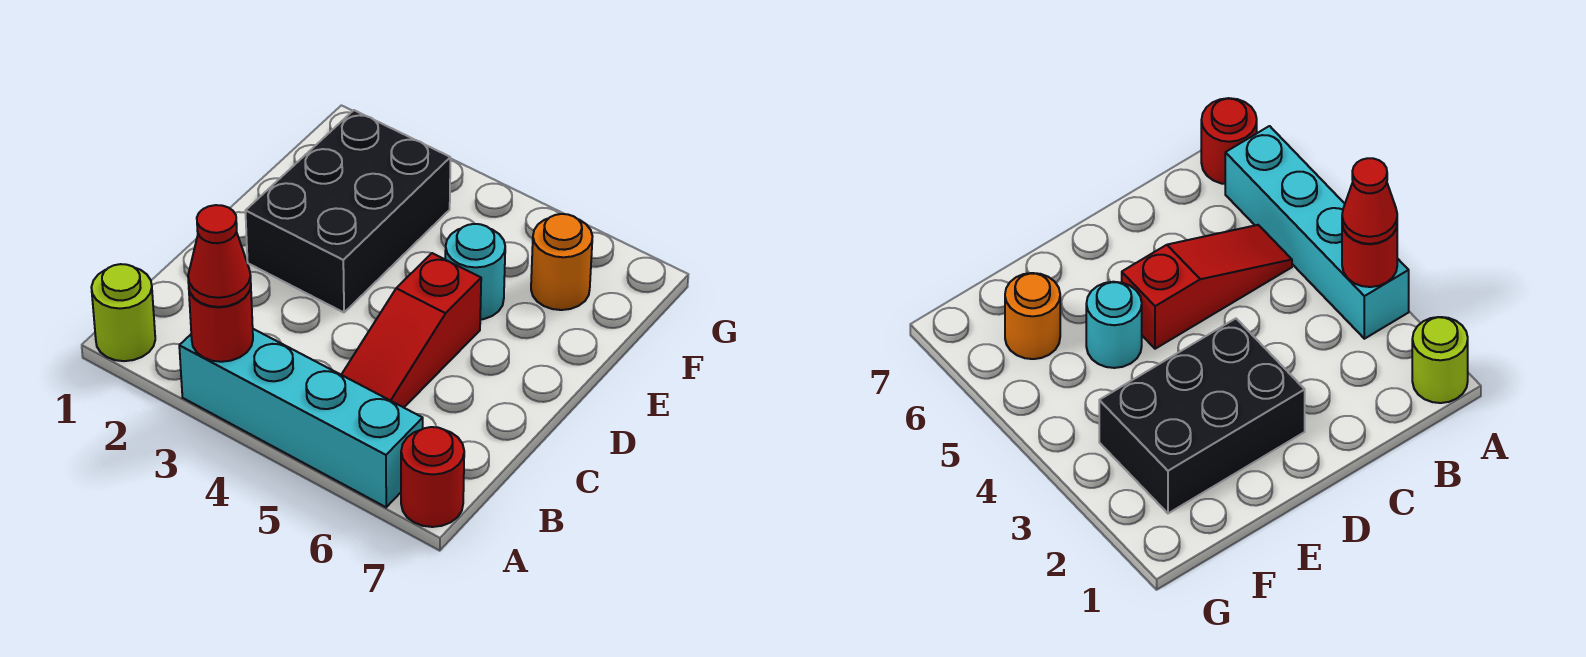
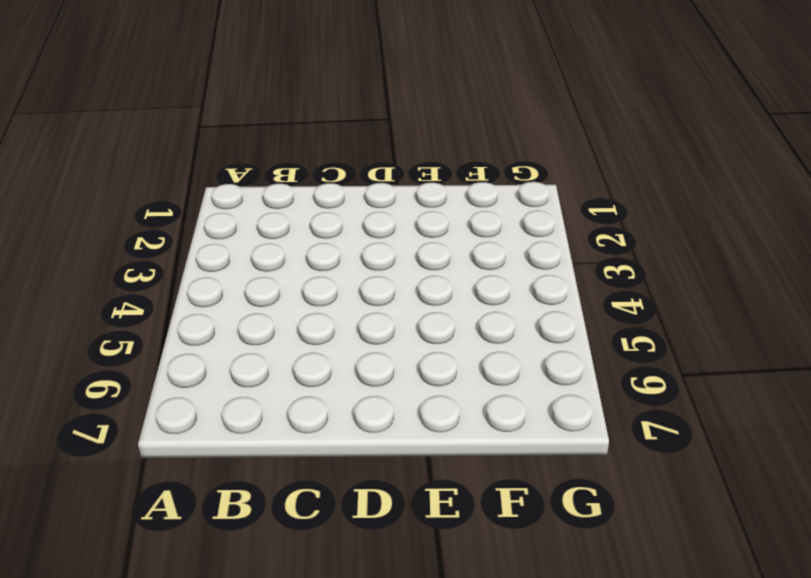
none -> lime 1x1 round brick [91,264,155,361]
none -> cyan 1x4 brick [179,329,423,507]

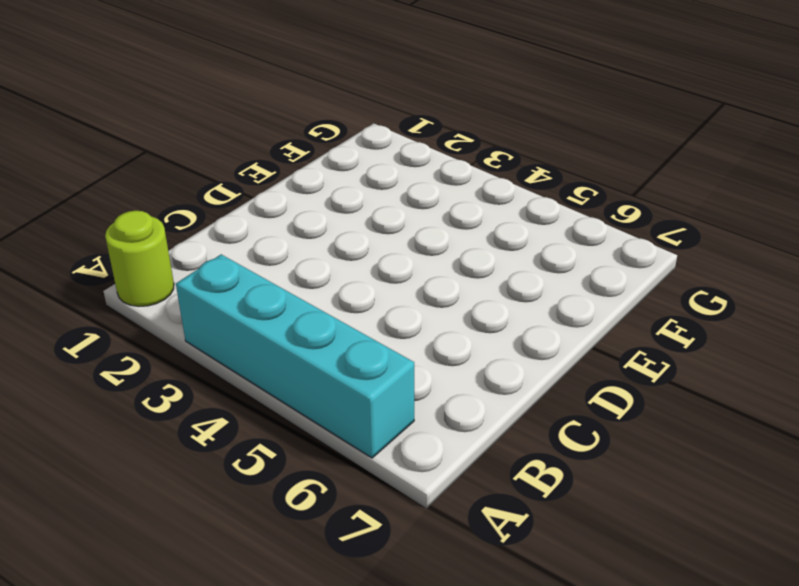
none -> red 1x1 round brick [401,427,464,527]
none -> red 1x3 slope [341,253,481,408]

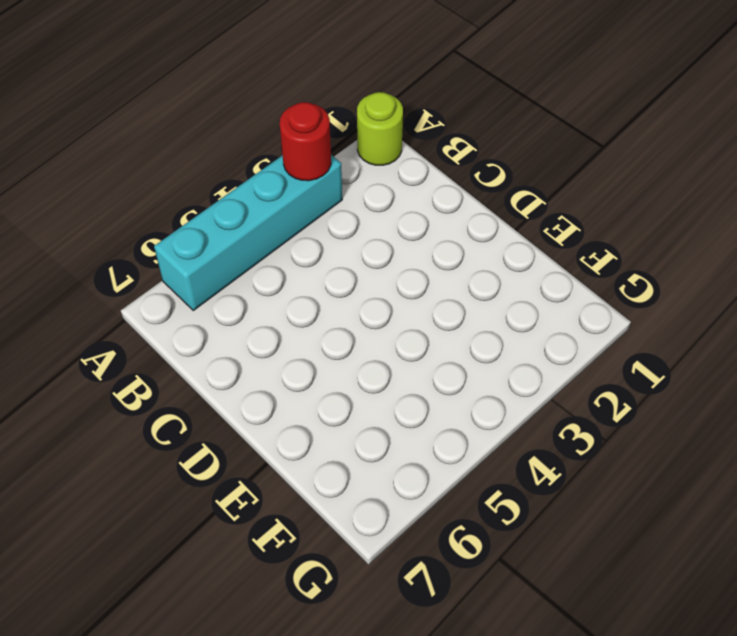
none -> red 1x1 round brick [401,427,464,527]
none -> red 1x3 slope [341,253,481,408]

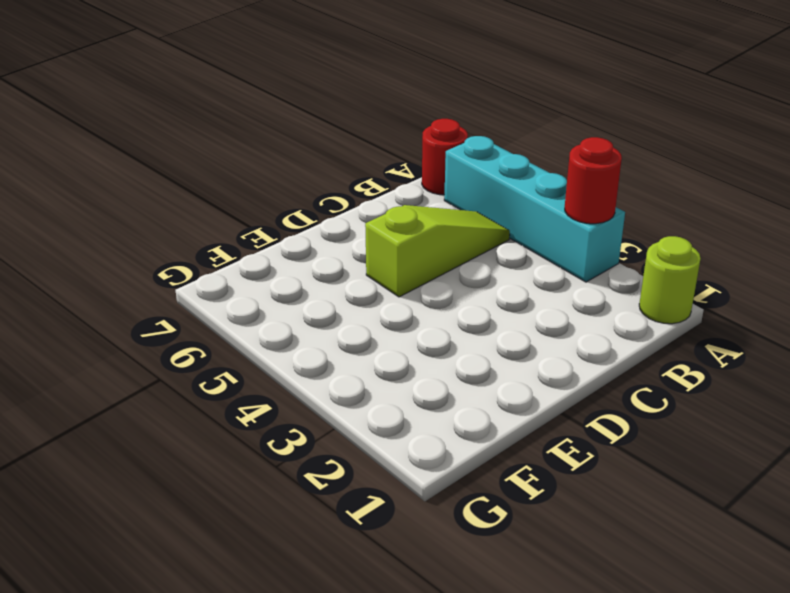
lime 1x3 slope [365,205,510,297] -> red 1x3 slope [341,253,481,408]
none -> black 2x3 brick [245,110,450,312]
none -> cyan 1x1 round brick [445,224,505,320]

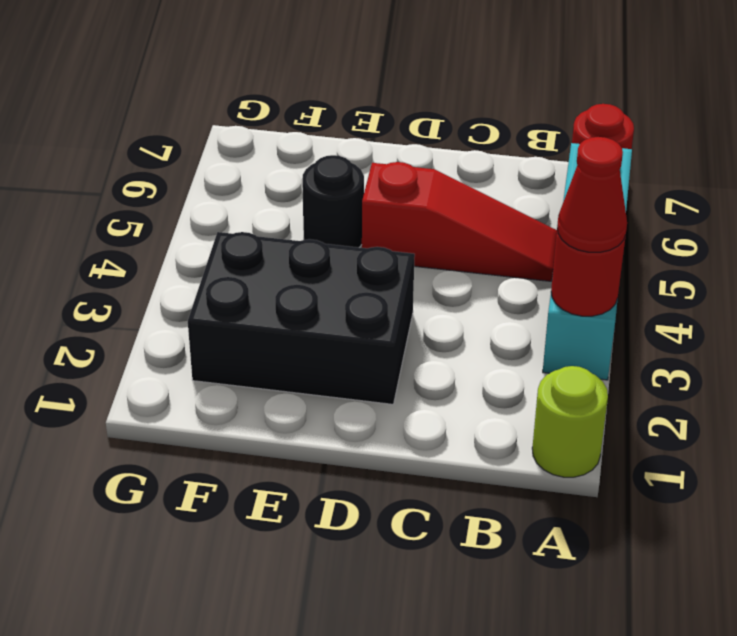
black 1x1 round brick [302,155,364,247] -> cyan 1x1 round brick [445,224,505,320]
none -> orange 1x1 round brick [531,214,593,310]

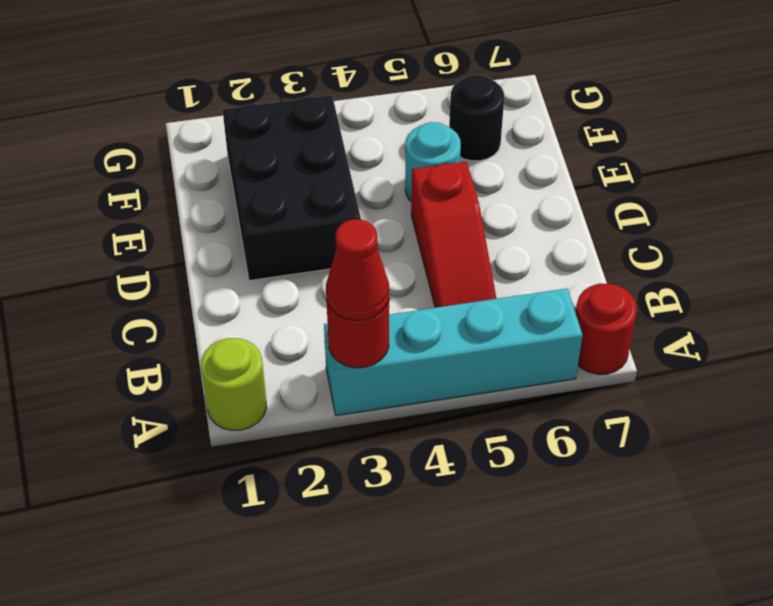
black 1x1 round brick [449,75,504,161] -> orange 1x1 round brick [531,214,593,310]

